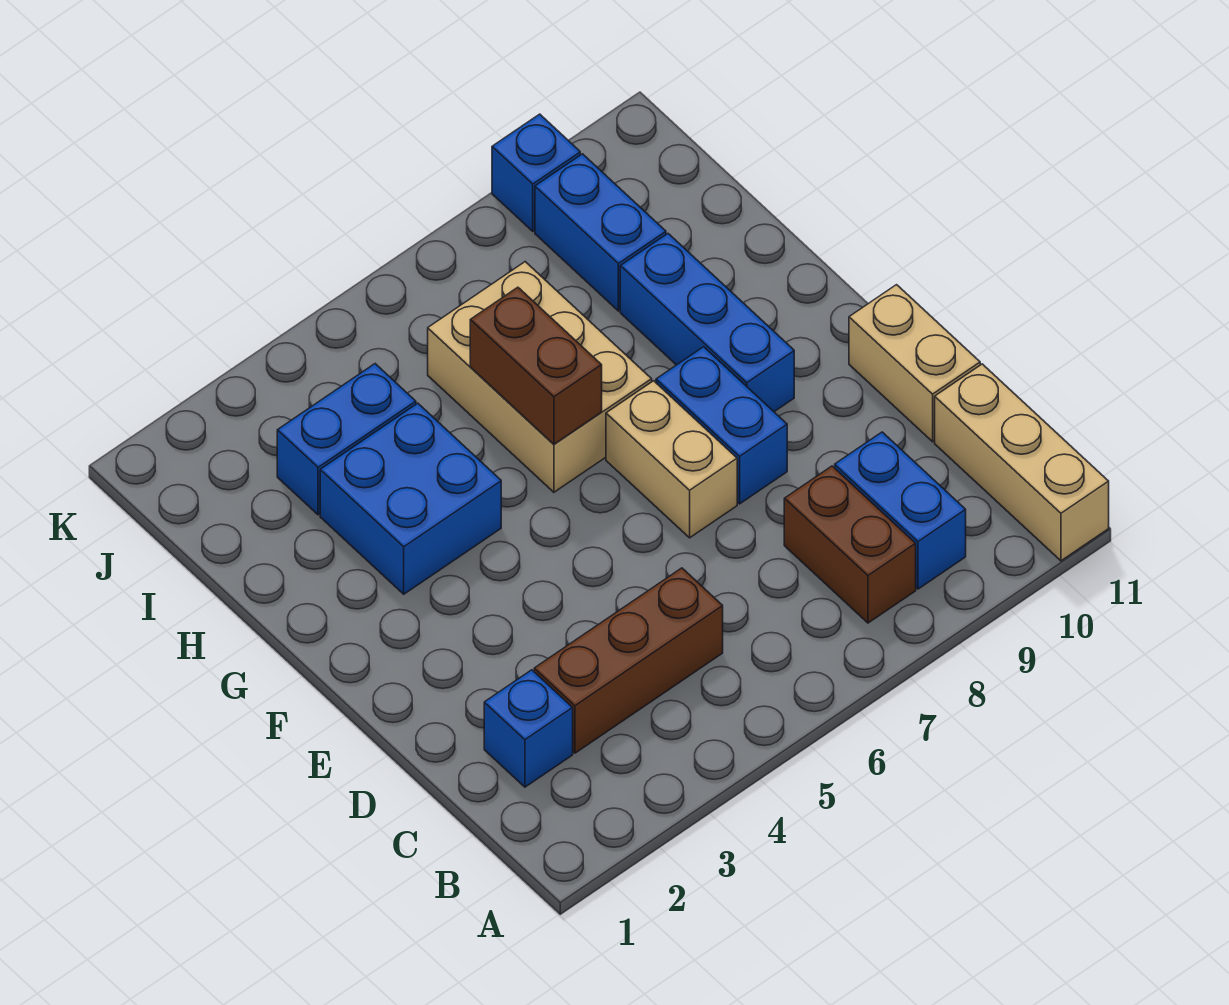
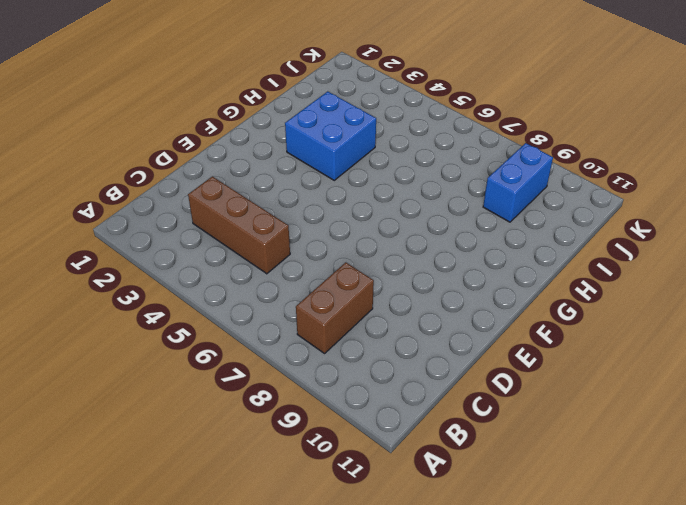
none -> tan 1x3 brick [935,364,1109,561]
none -> blue 1x2 brick [835,432,966,589]
none -> blue 1x1 brick [484,670,573,787]

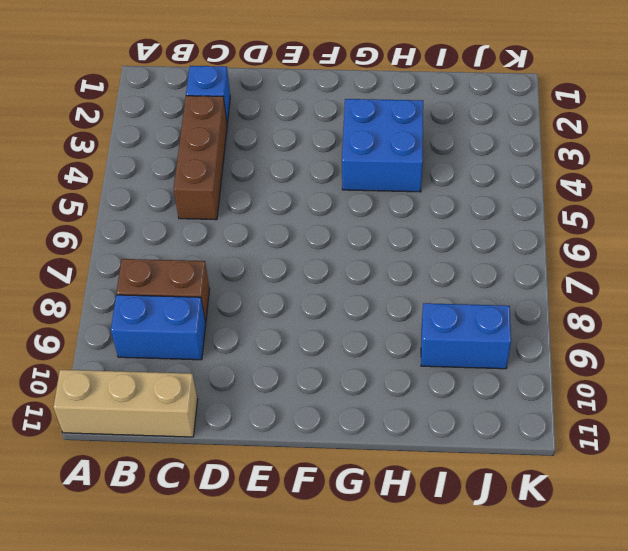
none -> tan 1x2 brick [849,285,980,442]
none -> tan 1x2 brick [606,381,737,538]
none -> blue 1x2 brick [656,347,787,504]

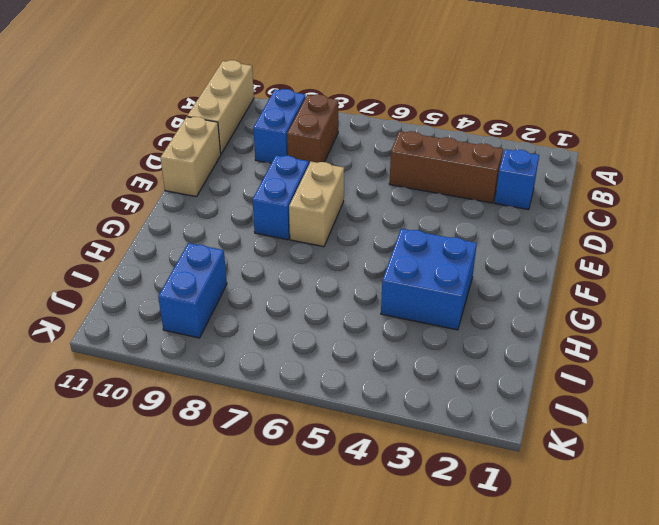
none -> blue 1x3 brick [620,234,794,412]
none -> tan 2x3 brick [428,262,652,492]
none -> blue 1x2 brick [277,364,416,515]

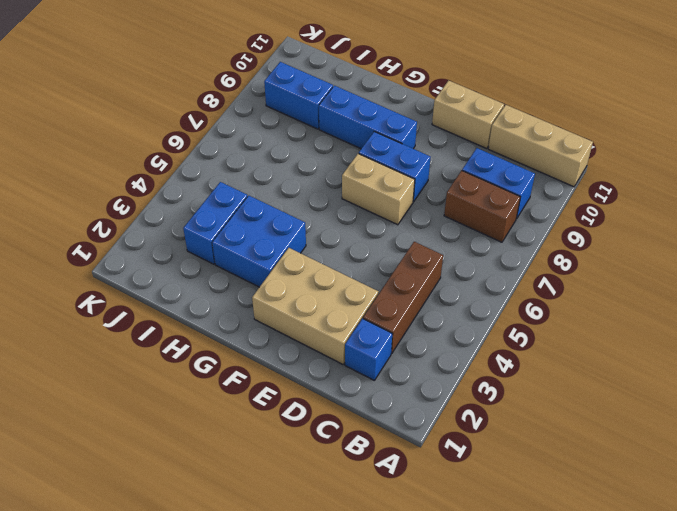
tan 2x3 brick [252,248,378,364] -> tan 2x3 brick moved to [428,262,652,492]
none -> blue 1x1 brick [492,114,580,231]
none -> brown 1x2 brick [470,287,602,444]

